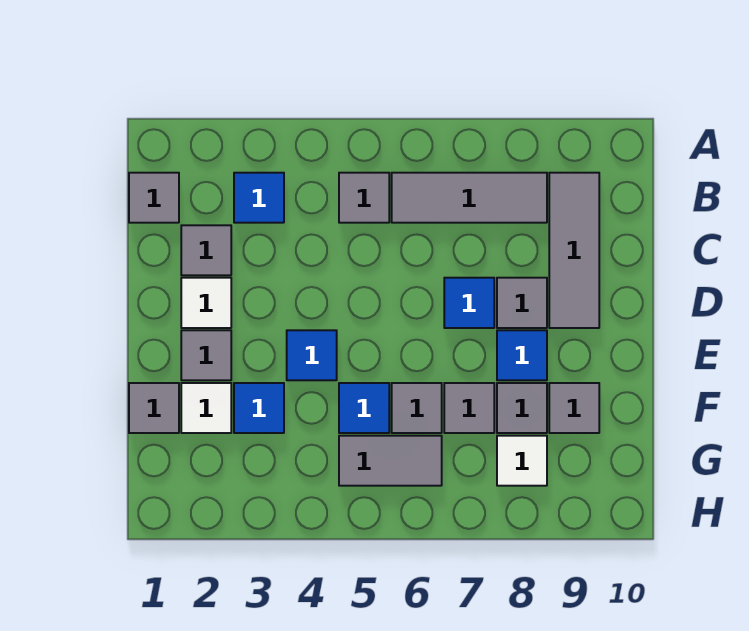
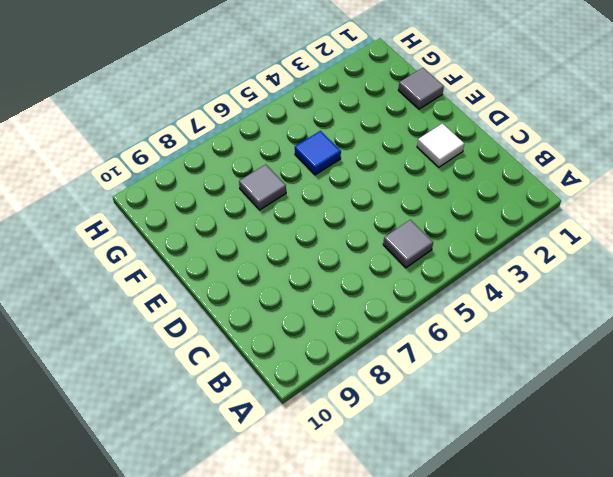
none -> grey 1x1 tile [129,173,179,223]
none -> blue 1x1 tile [234,173,284,223]
none -> grey 1x3 tile [392,173,547,223]

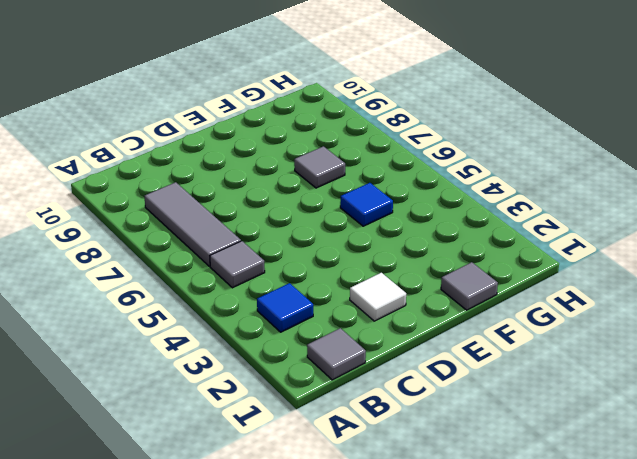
none -> grey 1x3 tile [549,173,599,328]
none -> grey 1x1 tile [181,225,231,275]
none -> blue 1x1 tile [444,278,494,328]

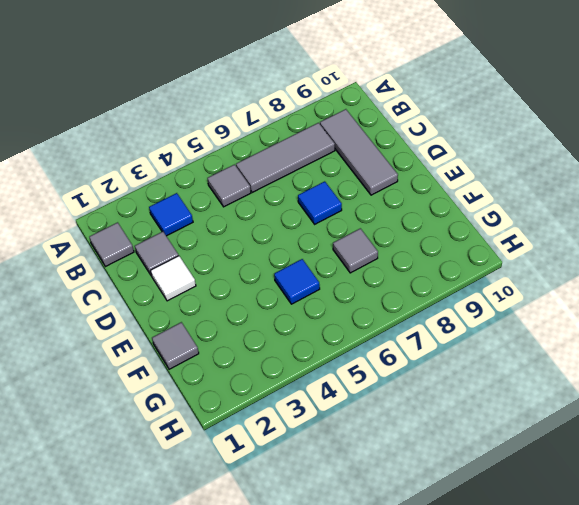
none -> grey 1x1 tile [497,278,547,328]
none -> grey 1x1 tile [181,330,231,380]
none -> blue 1x1 tile [287,330,337,380]

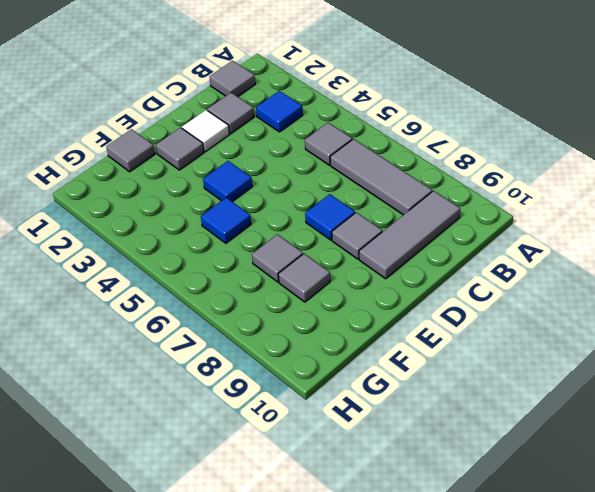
none -> blue 1x1 tile [497,330,547,380]
none -> white 1x1 tile [181,383,231,433]
none -> blue 1x1 tile [234,383,284,433]

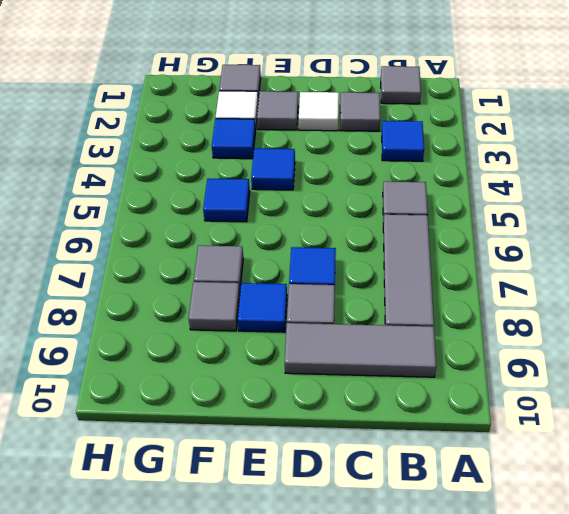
none -> grey 1x1 tile [392,383,442,433]
none -> grey 1x1 tile [549,383,599,433]
none -> grey 1x2 tile [339,436,442,486]

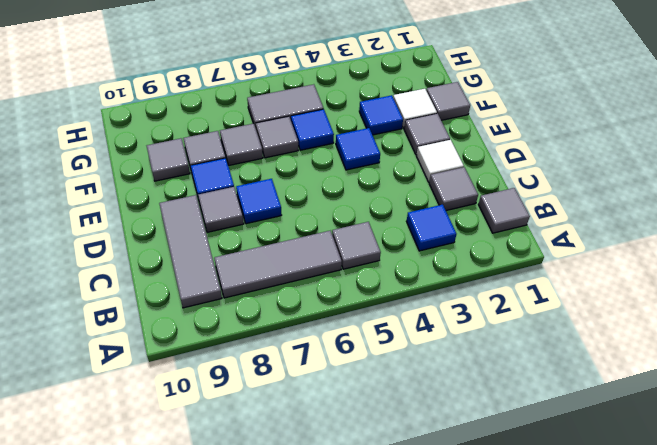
none -> white 1x1 tile [497,436,547,486]

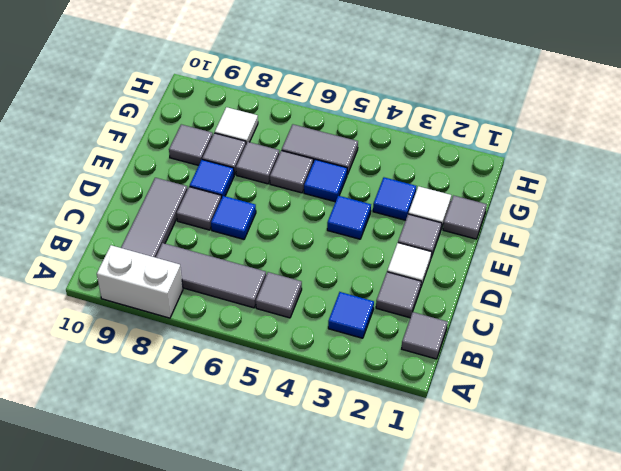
white 1x2 brick [97,245,183,318] -> none

